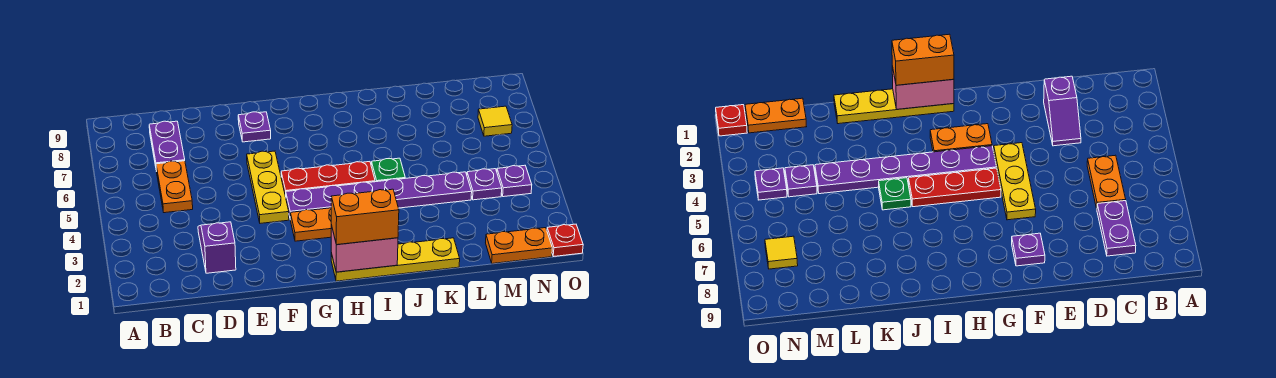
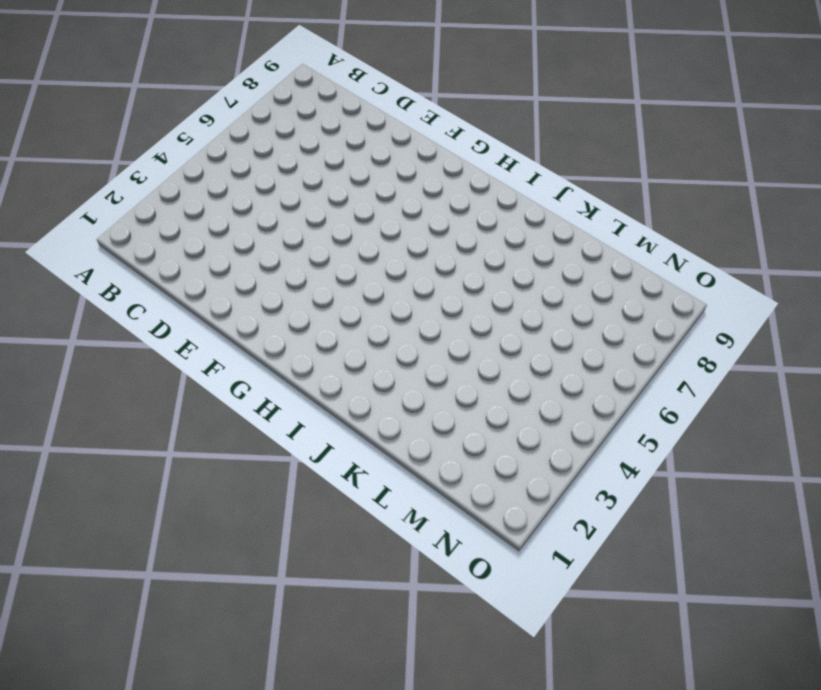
none -> orange 1x2 plate [156,161,193,213]
none -> purple 1x2 plate [149,121,185,166]
none -> purple 1x2 slope [198,222,236,273]

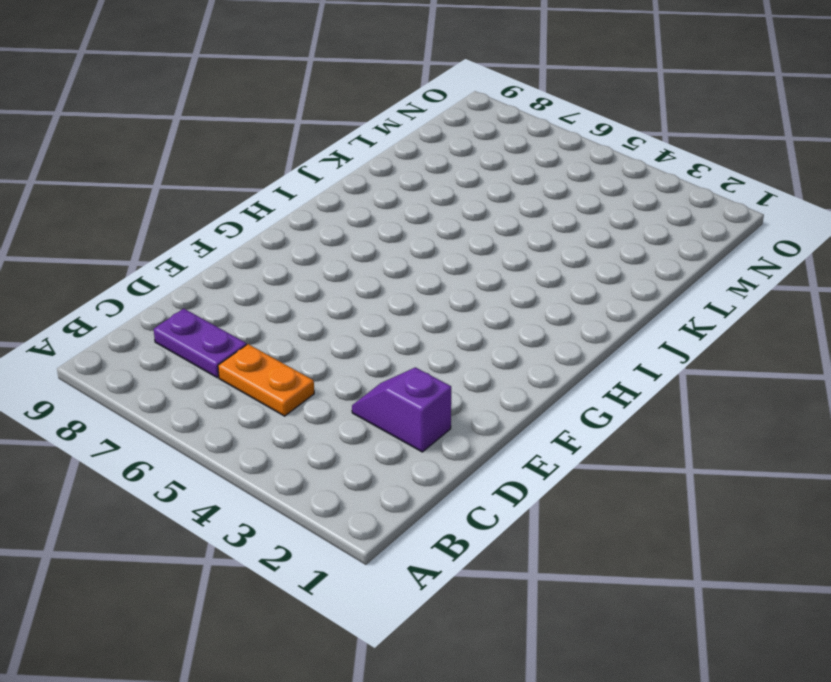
none -> yellow 1x3 plate [247,151,289,223]
none -> purple 1x1 plate [238,112,271,142]
none -> orange 1x2 plate [290,208,331,241]

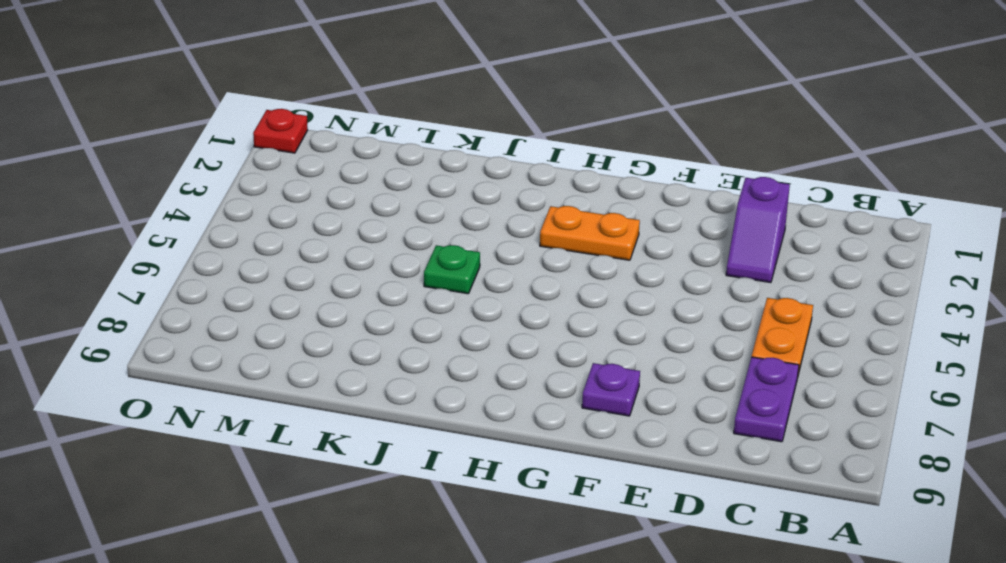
none -> yellow 1x3 plate [247,151,289,223]
none -> purple 1x6 plate [286,172,472,220]
none -> red 1x3 plate [281,162,375,197]

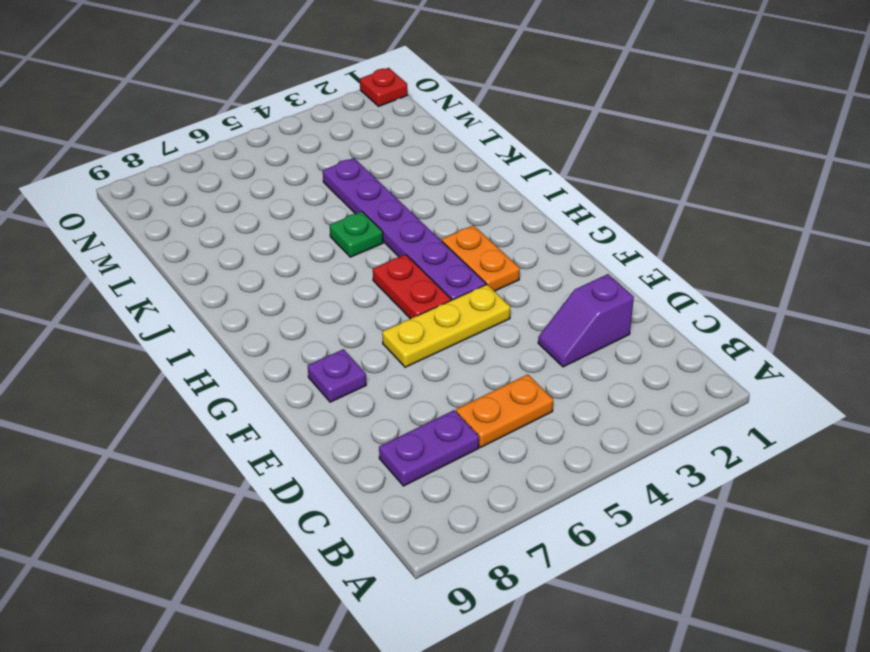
red 1x2 plate [373,254,451,319] -> red 1x3 plate [281,162,375,197]
none -> yellow 1x4 plate [331,238,460,281]
none -> orange 1x2 plate [486,228,552,264]
none -> purple 1x1 plate [467,169,502,200]

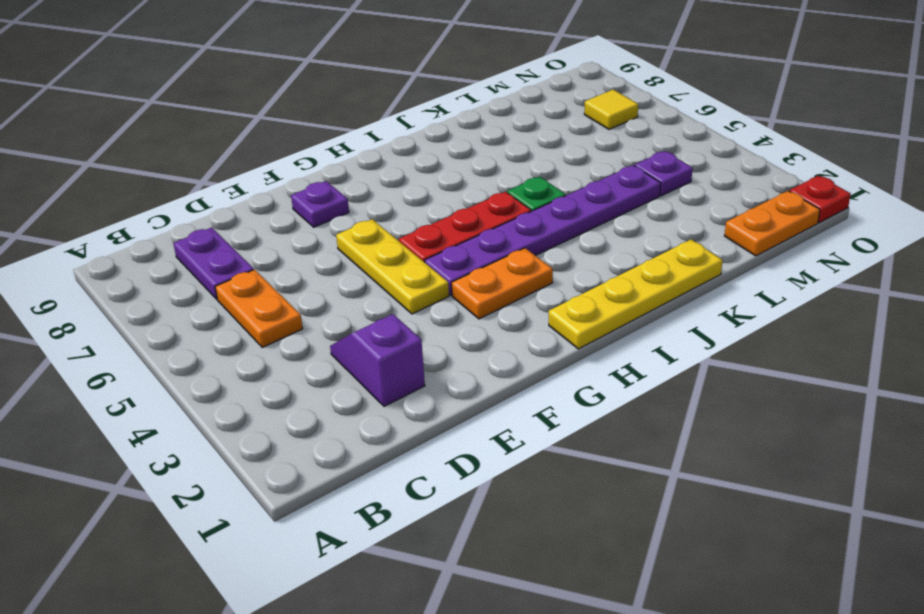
none -> purple 1x1 plate [497,165,532,197]
none -> pink 1x2 brick [331,225,398,272]
none -> orange 1x2 brick [331,189,399,245]

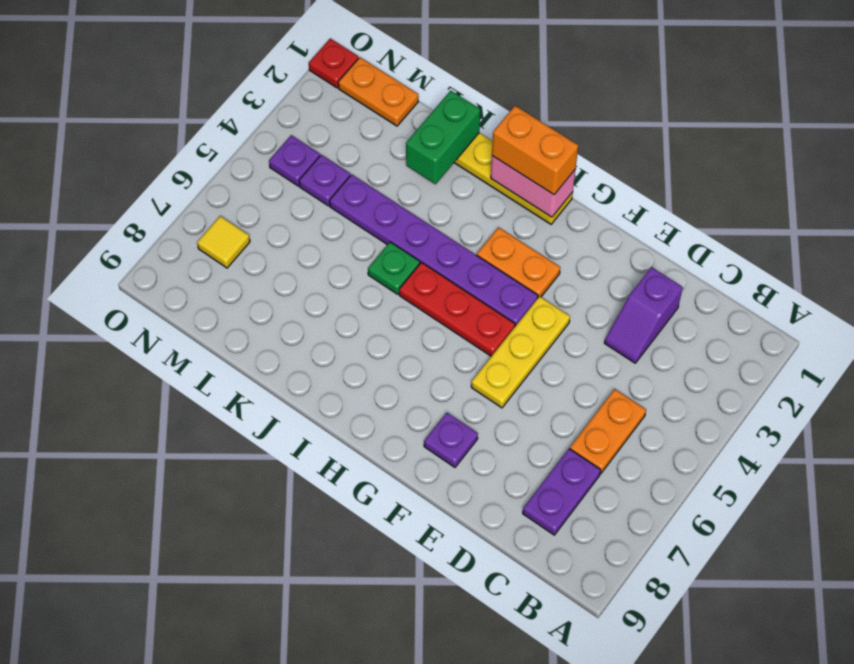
green 1x2 brick [406,91,480,184] -> none

